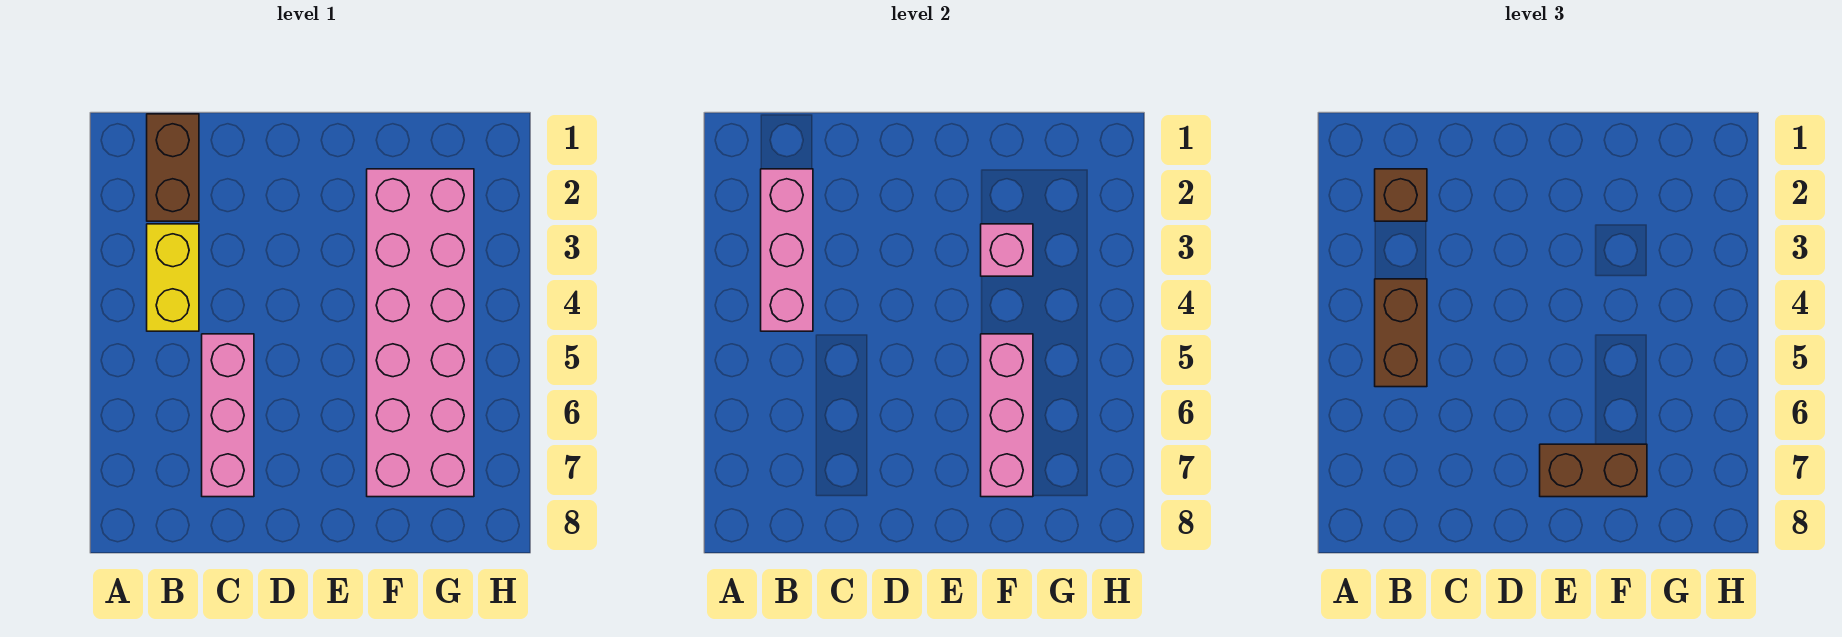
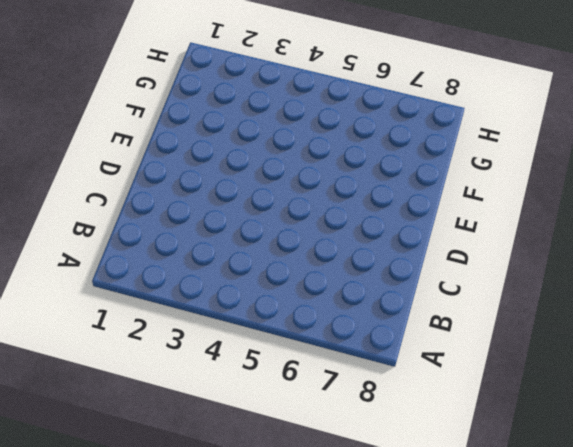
none -> brown 1x2 brick [147,114,199,221]
none -> yellow 1x2 brick [147,224,199,331]

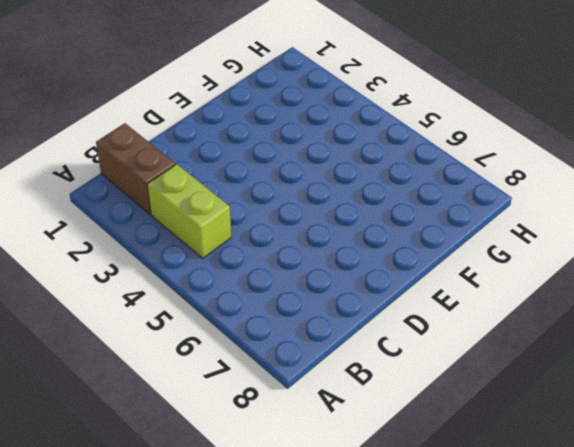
lime 1x2 brick [147,164,231,258] -> yellow 1x2 brick [147,224,199,331]
none -> pink 1x3 brick [202,334,254,497]
none -> pink 2x6 brick [367,169,474,497]

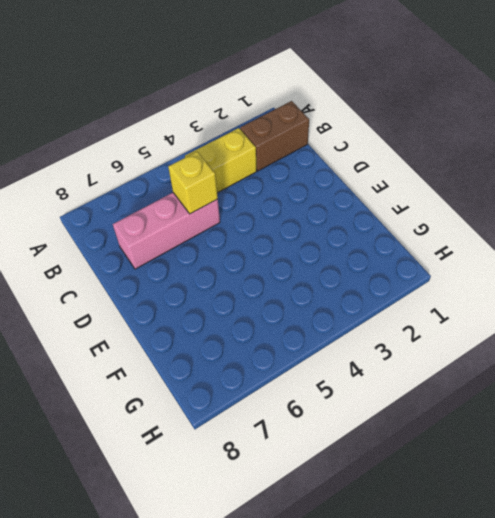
yellow 1x1 brick [168,152,218,214] -> none
none -> pink 2x6 brick [367,169,474,497]
none -> pink 1x3 brick [761,169,813,331]

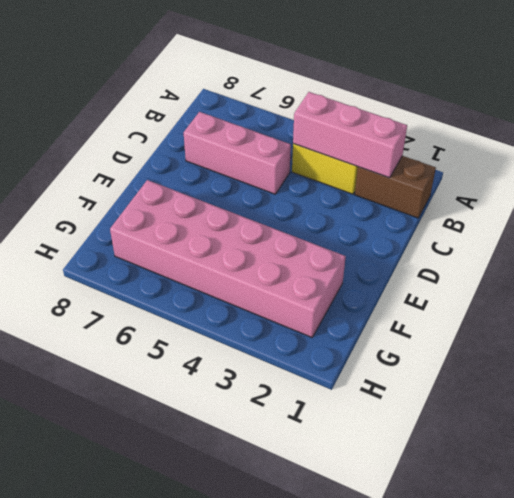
none -> pink 1x1 brick [981,224,1033,276]
none -> pink 1x3 brick [981,334,1033,497]

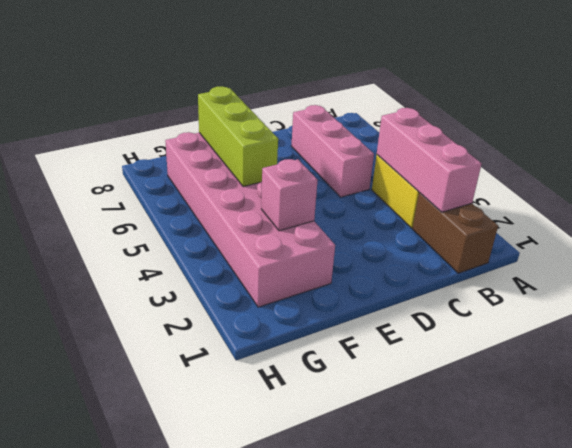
lime 1x3 brick [198,87,278,187] -> pink 1x3 brick [981,334,1033,497]
none -> brown 1x1 brick [1375,169,1427,221]
none -> brown 1x2 brick [1375,279,1427,387]

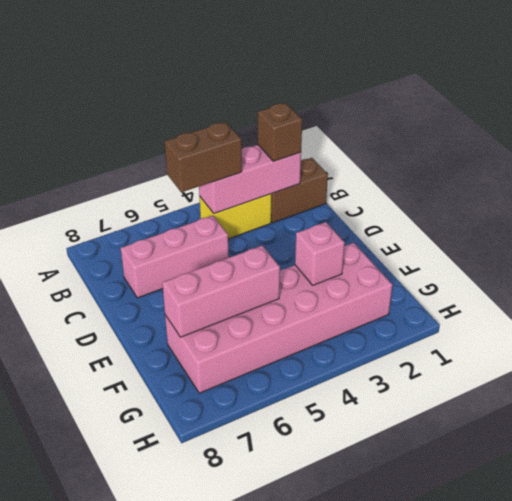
none -> brown 1x2 brick [1540,444,1647,497]

